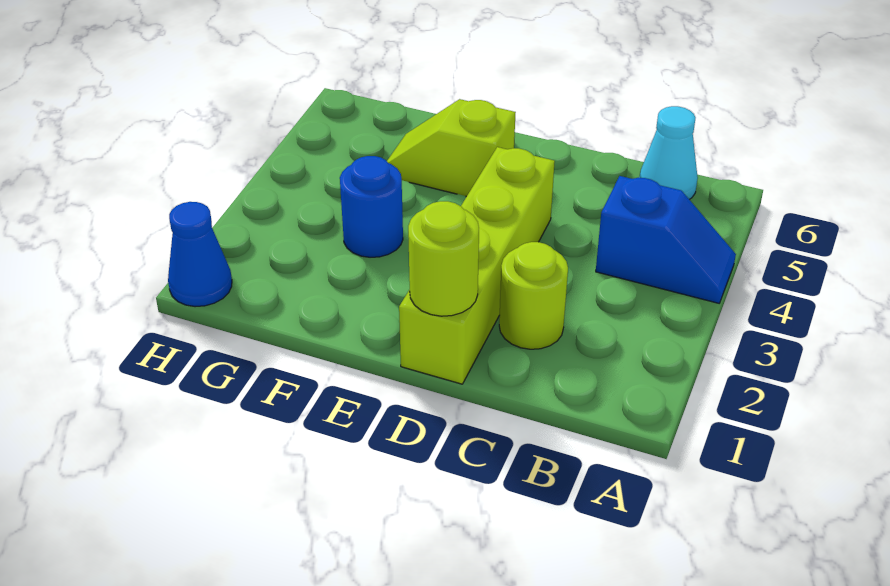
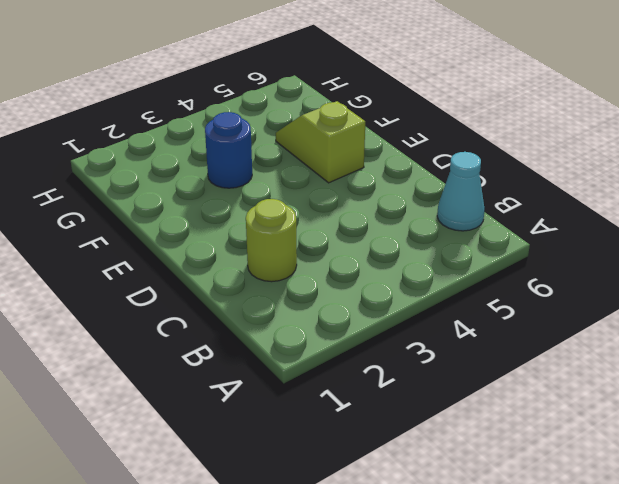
none -> blue 1x2 slope [596,176,736,303]
none -> lime 1x4 brick [399,147,555,384]

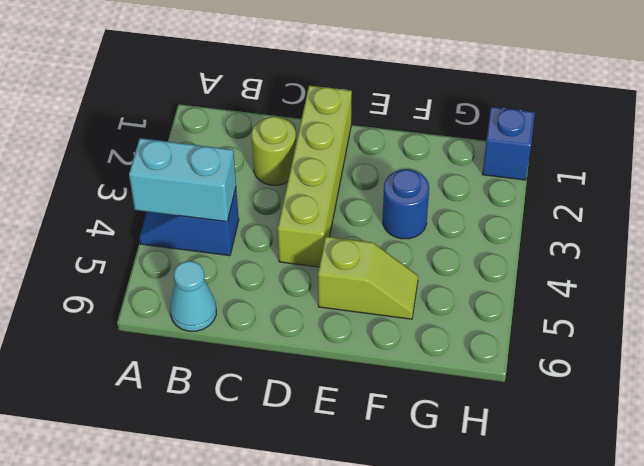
cyan 1x2 brick [129,138,236,222] -> none
blue 1x1 brick [482,107,535,180] -> blue 1x1 cone [168,202,232,307]
none -> lime 1x1 round brick [408,201,479,316]

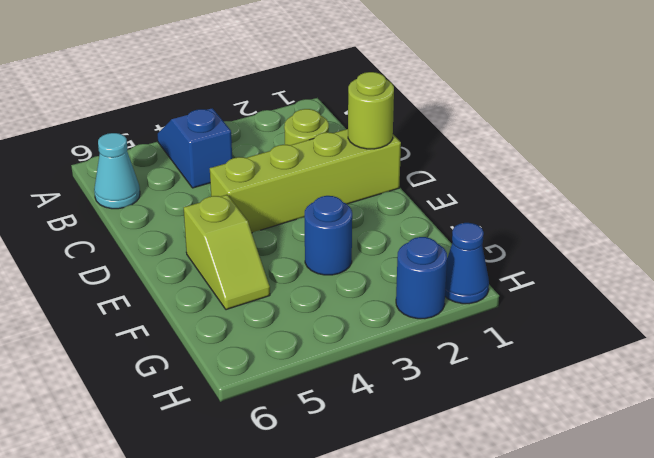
blue 1x1 round brick [396,237,447,319] -> none

